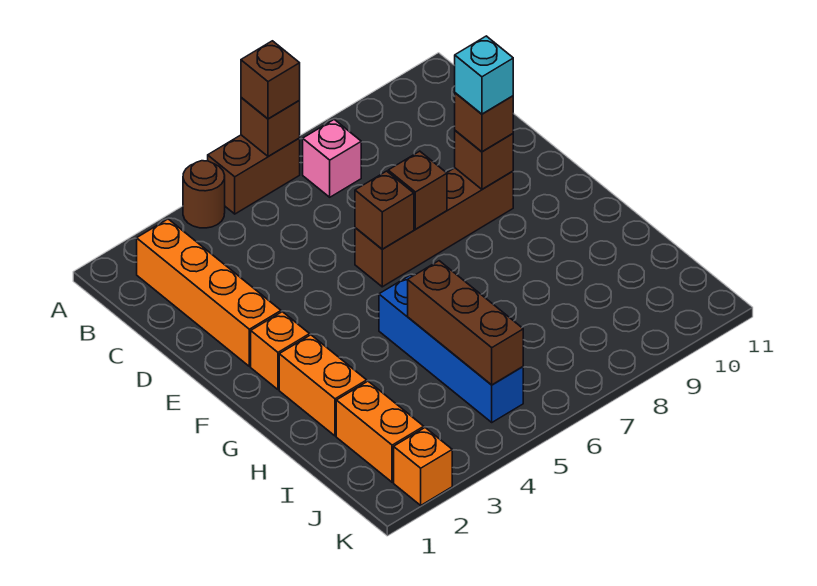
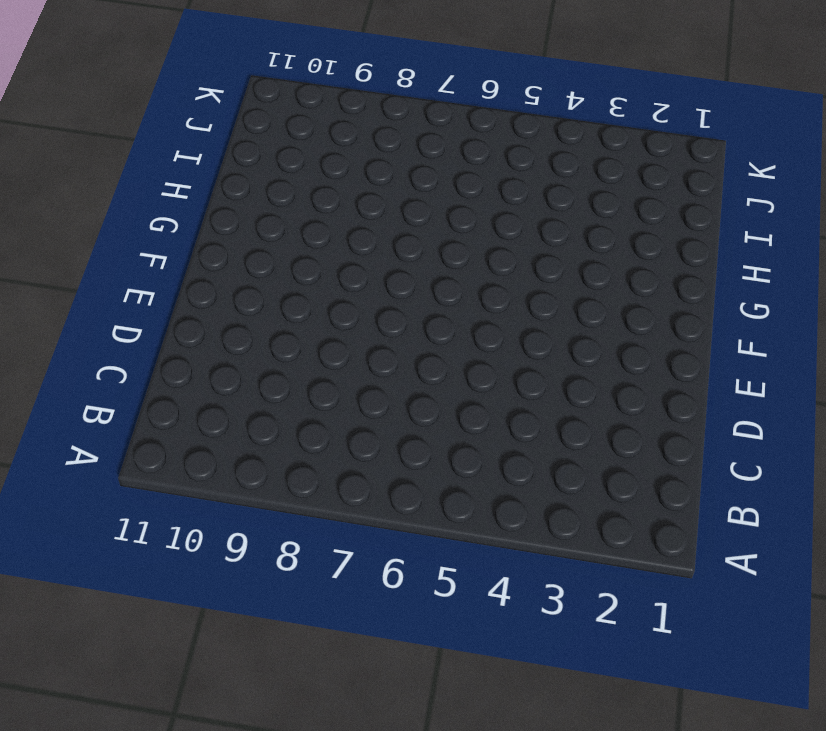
none -> brown 1x1 round brick [183,161,225,228]
none -> brown 1x2 brick [208,135,300,214]
none -> orange 1x4 brick [137,219,281,366]

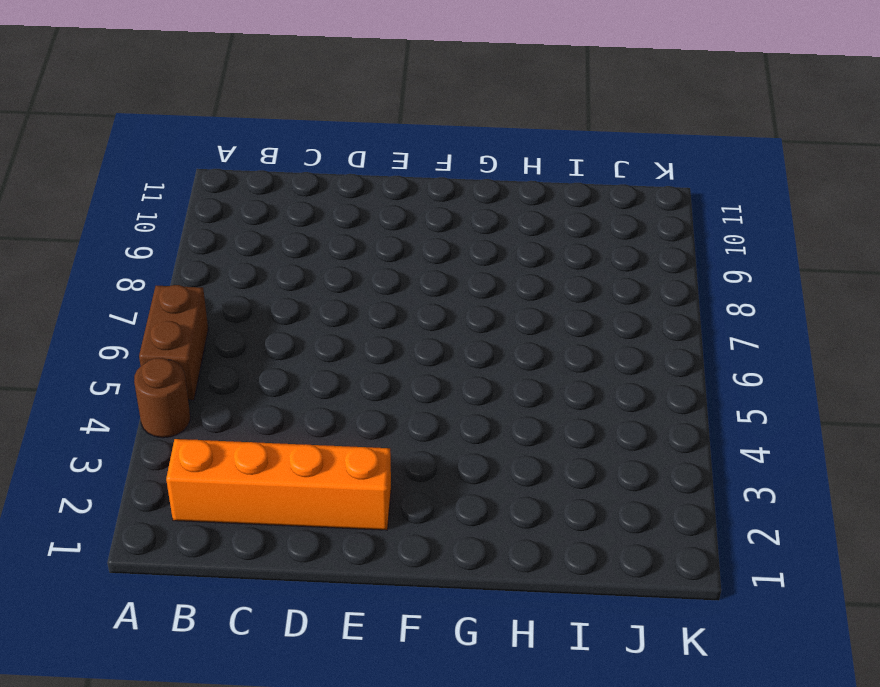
none -> pink 1x1 brick [303,120,361,197]
none -> brown 1x4 brick [355,168,513,287]
none -> orange 1x1 brick [251,312,310,390]

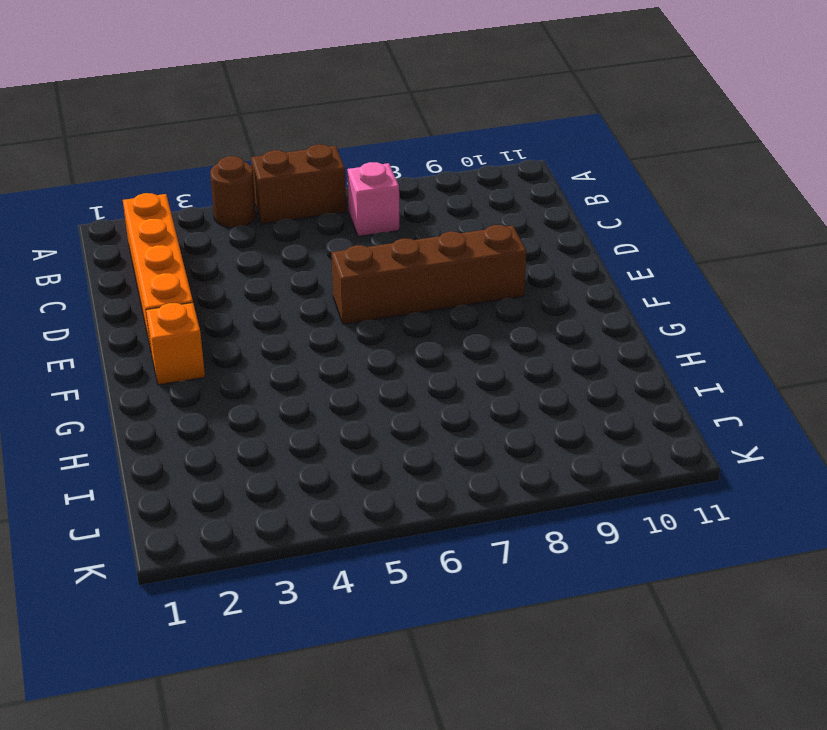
none -> orange 1x2 brick [279,335,367,436]
none -> blue 1x4 brick [379,275,523,422]
none -> orange 1x2 brick [336,381,424,482]

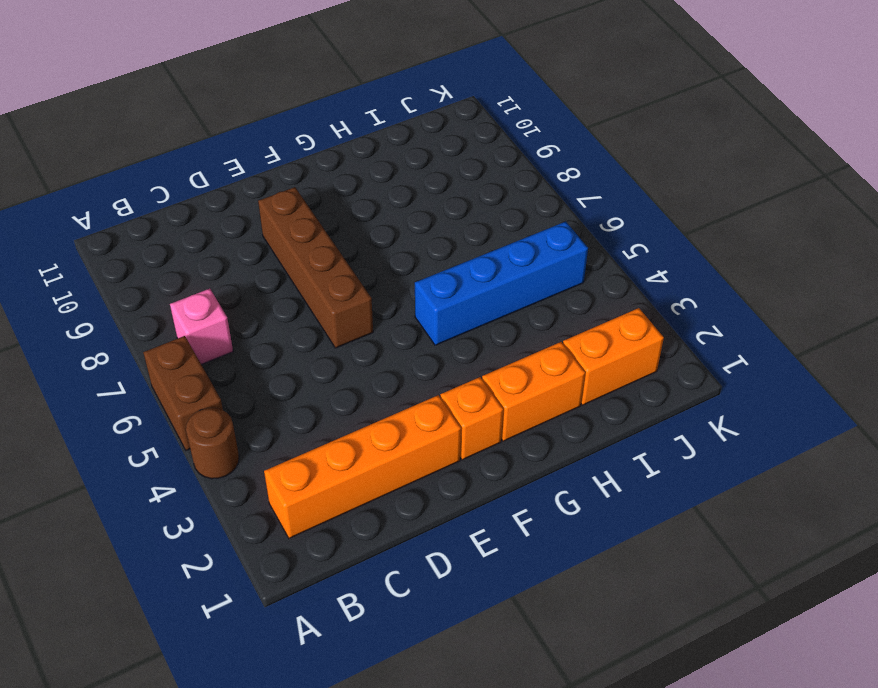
none -> orange 1x1 brick [394,428,452,505]
none -> brown 1x1 brick [241,97,300,157]
none -> brown 1x1 brick [355,171,414,249]

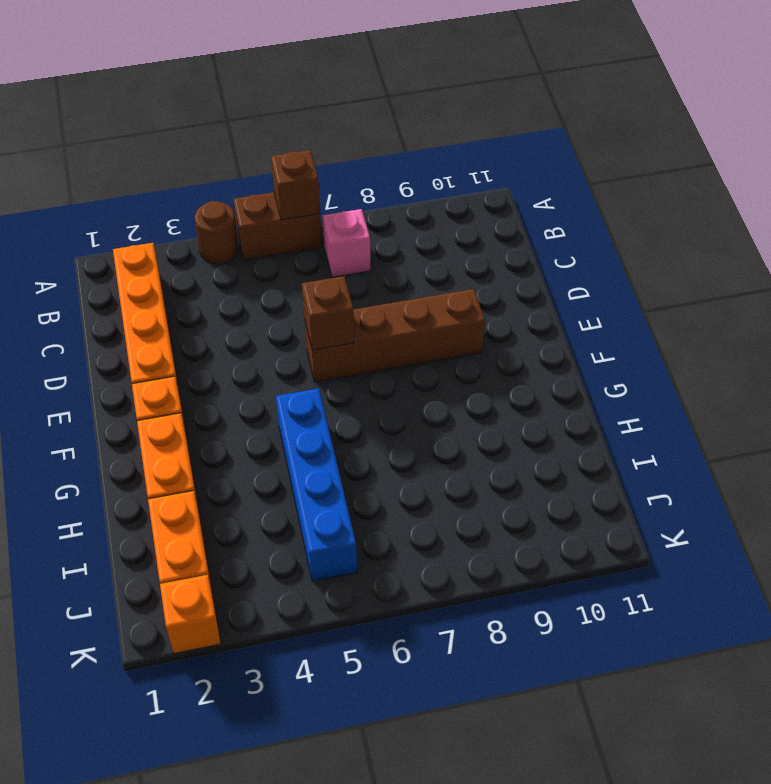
none -> brown 1x1 brick [388,151,447,229]
none -> brown 1x1 brick [455,131,513,189]
none -> brown 1x3 brick [408,261,523,385]

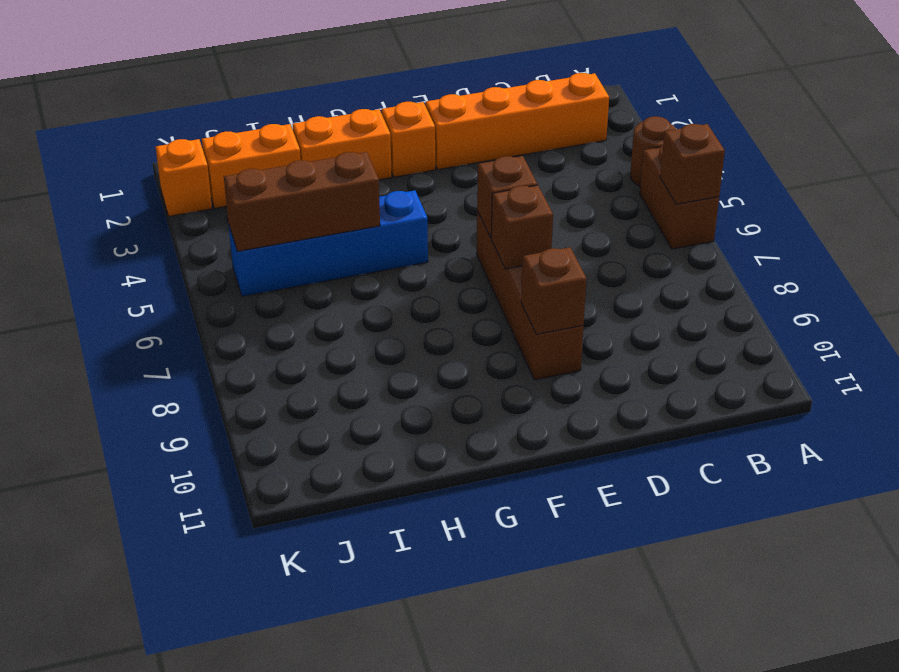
none -> pink 1x1 brick [303,120,361,197]
none -> brown 1x1 brick [241,41,300,119]
none -> brown 1x1 brick [455,93,513,152]

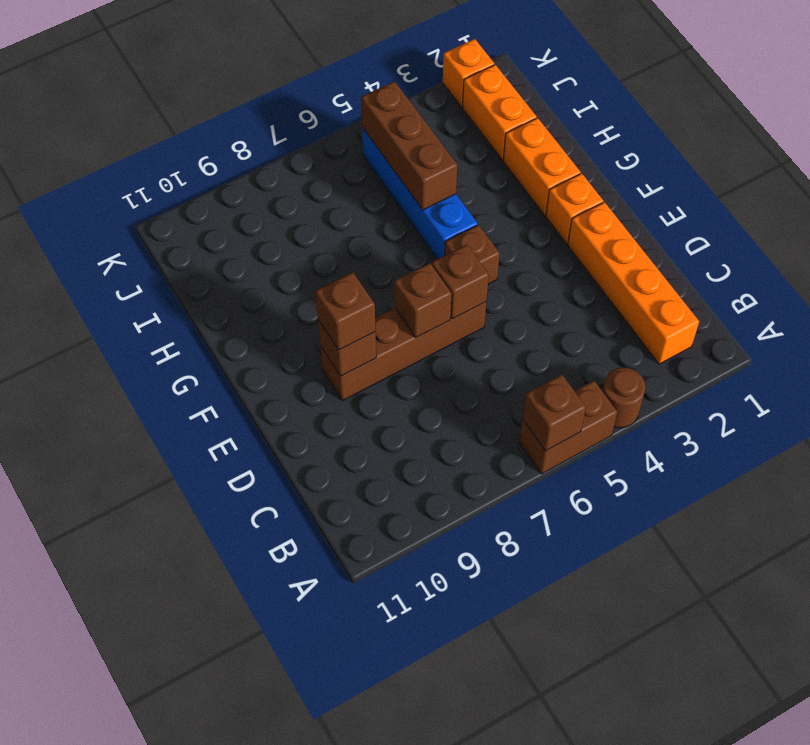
brown 1x1 brick [445,225,500,284] -> brown 1x1 brick moved to [241,41,300,119]
none -> pink 1x1 brick [303,120,361,197]
none -> cyan 1x1 brick [455,36,513,114]

